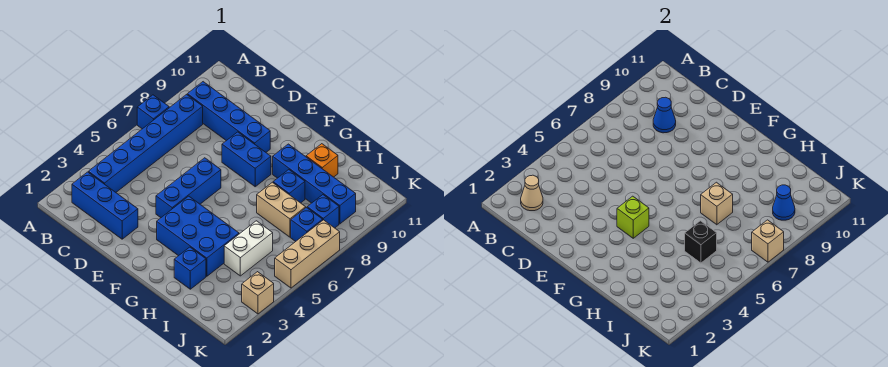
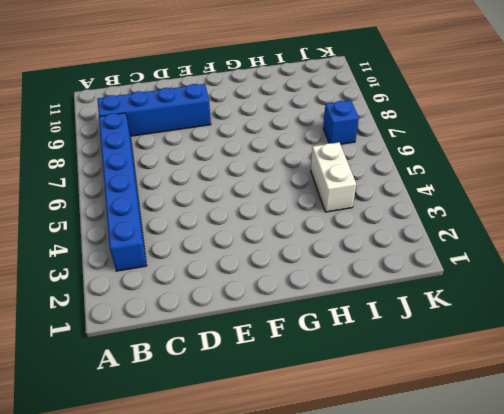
none -> blue 1x1 brick [137,95,169,129]
none -> blue 1x3 brick [72,172,138,239]
none -> blue 1x3 brick [156,158,221,218]

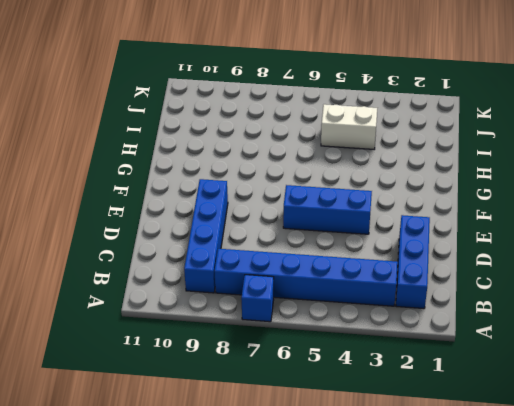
none -> blue 1x2 brick [222,132,271,187]
none -> blue 2x3 brick [157,196,239,276]
none -> blue 1x4 brick [273,144,356,224]

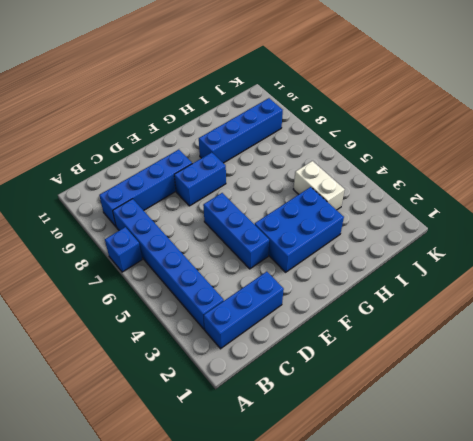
none -> blue 1x1 brick [174,247,206,289]
none -> tan 1x2 brick [257,182,306,237]
none -> blue 1x1 brick [273,170,305,203]

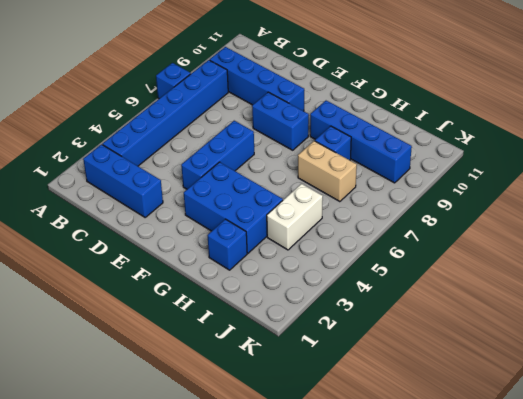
none -> orange 1x1 brick [306,144,338,177]
none -> blue 1x1 brick [291,208,323,242]
none -> blue 1x1 brick [307,195,339,228]

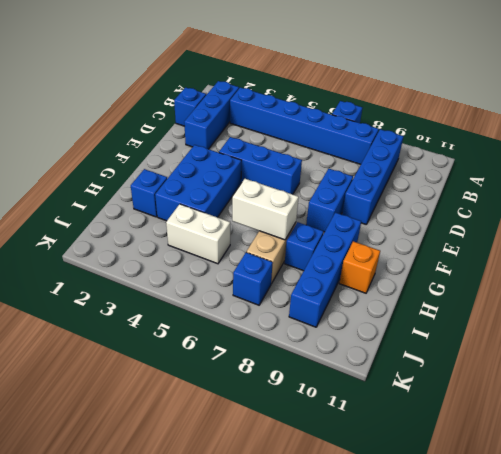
blue 1x1 brick [174,87,206,126] -> blue 1x1 brick moved to [307,195,339,228]
white 1x2 brick [232,179,299,240] -> tan 1x1 brick [701,182,733,225]
none -> tan 1x1 brick [242,272,274,314]
none -> tan 1x3 brick [275,220,340,288]
none -> tan 1x1 cone [521,175,543,211]

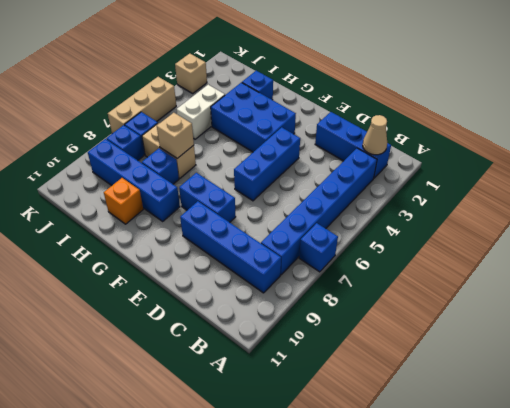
none -> blue 1x1 cone [653,97,676,133]
none -> lime 1x1 brick [617,196,649,238]
none -> black 1x1 brick [685,221,717,263]

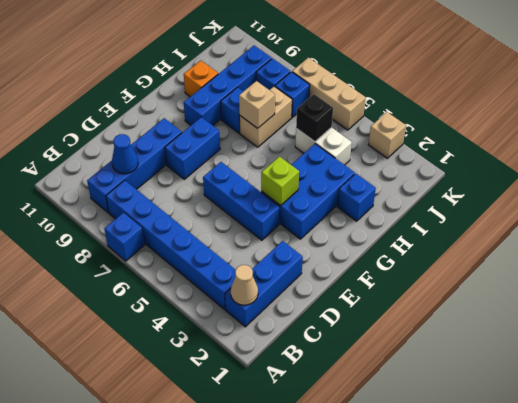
none -> blue 1x1 cone [773,185,795,220]
none -> tan 1x1 brick [752,220,784,262]

